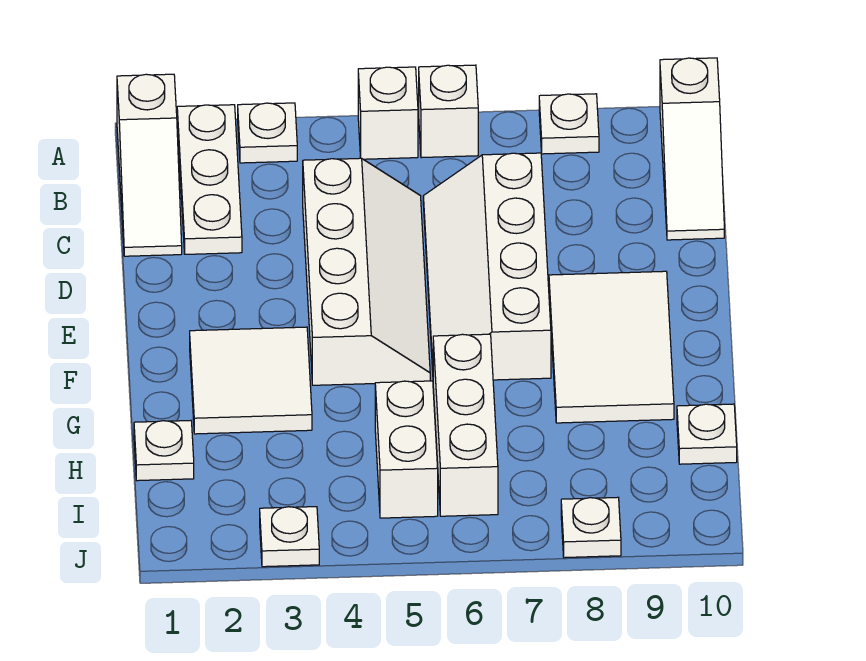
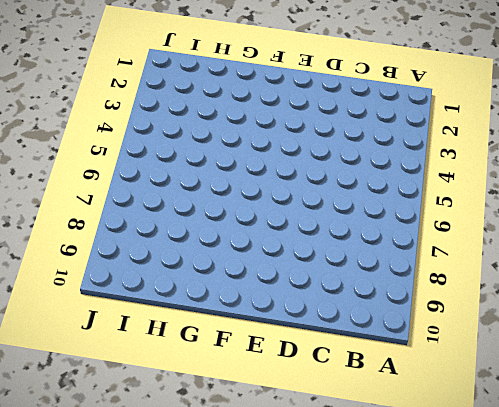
none -> white 1x3 slope [117,74,182,256]
none -> white 1x3 plate [177,105,242,254]
none -> white 1x1 plate [238,103,297,163]

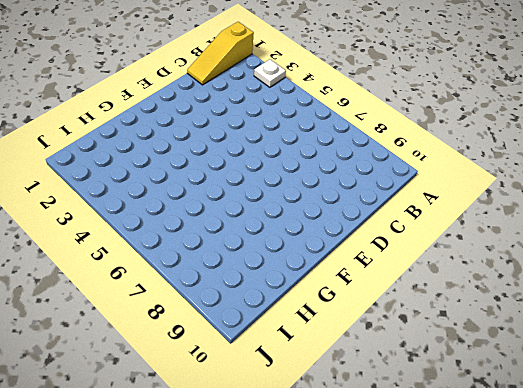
yellow 1x3 slope [187,22,254,85] -> white 1x3 slope [117,74,182,256]
none -> white 1x3 plate [177,105,242,254]
none -> white 1x1 brick [358,67,418,159]
none -> white 1x1 brick [419,65,478,158]

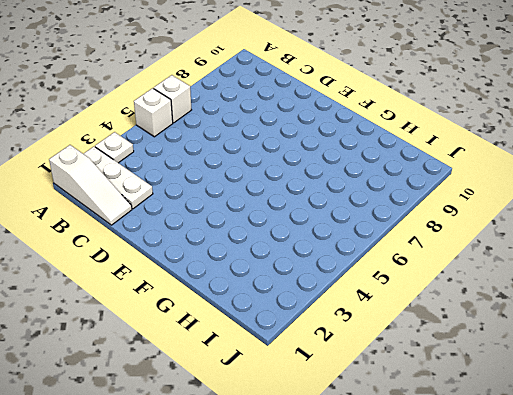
none -> white 1x1 plate [539,94,599,154]
none -> white 1x3 slope [660,58,724,240]
none -> white 2x4 slope [303,158,430,385]

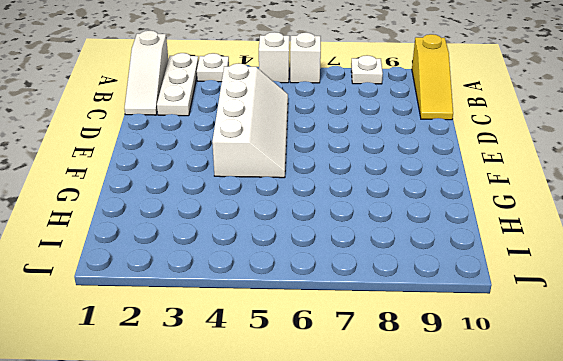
yellow 1x3 slope [412,34,453,120] -> white 1x3 slope [660,58,724,240]
none -> white 2x4 slope [423,153,551,380]
none -> white 2x3 tile [549,271,674,423]
none -> white 2x2 tile [190,327,312,434]

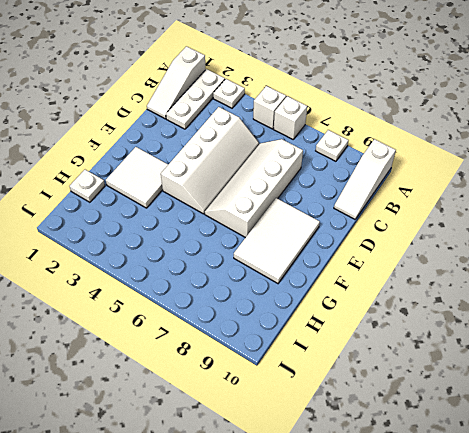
none -> white 1x3 brick [433,334,498,516]
none -> white 1x2 brick [375,381,438,518]
none -> white 1x1 plate [677,404,737,464]

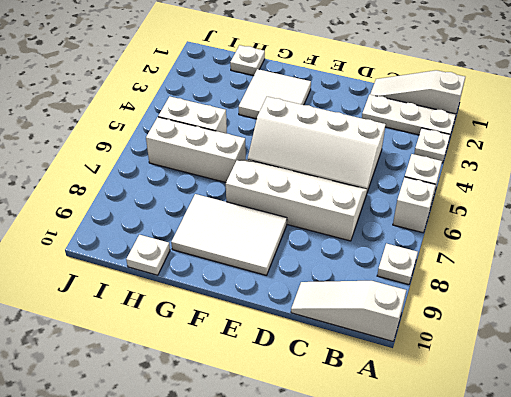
none -> white 1x1 plate [260,507,319,567]
none -> white 1x1 plate [561,497,621,558]

